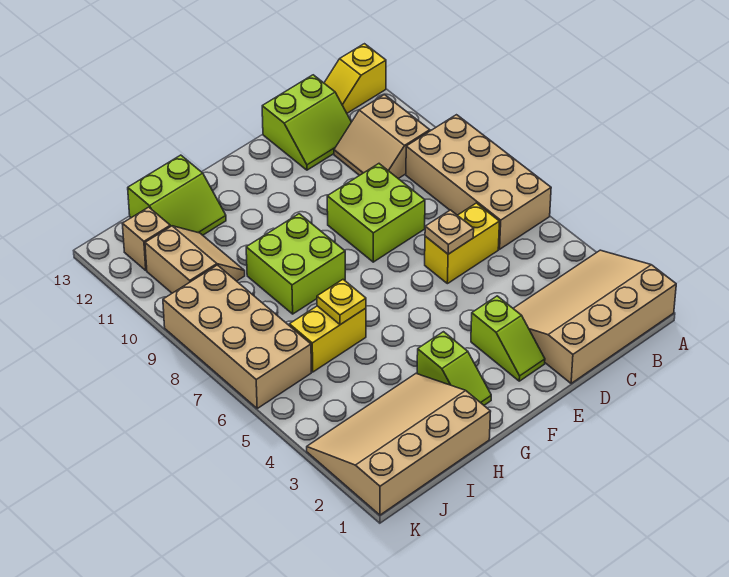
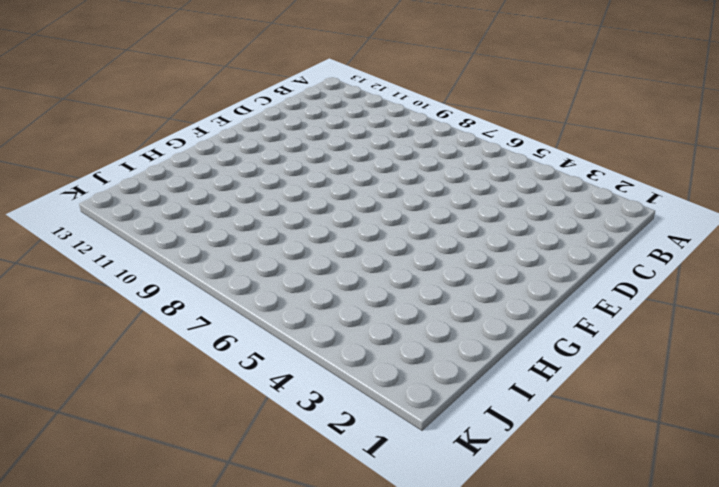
none -> tan 3x4 slope [513,250,676,384]
none -> tan 2x4 brick [406,115,551,249]
none -> yellow 1x2 slope [324,44,386,113]

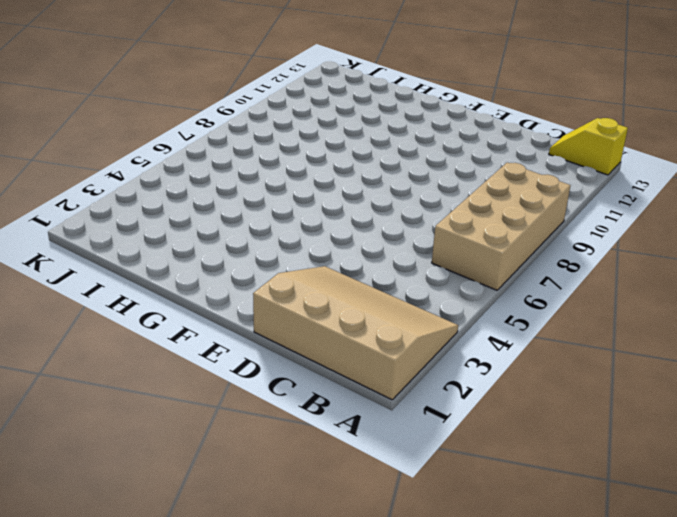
none -> tan 2x2 slope [334,94,430,179]
none -> yellow 1x2 brick [425,203,499,284]
none -> lime 2x2 slope [262,75,351,170]

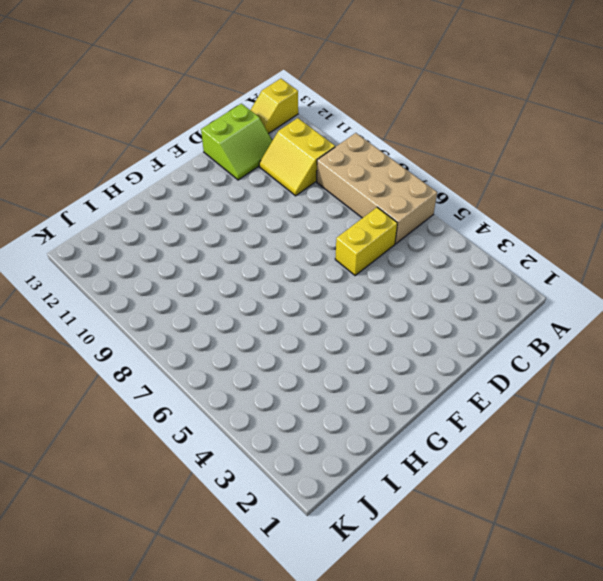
yellow 2x2 slope [259,118,335,196] -> tan 2x2 slope [334,94,430,179]
none -> tan 3x4 slope [513,250,676,384]
none -> lime 2x2 brick [327,164,425,262]
none -> lime 1x2 slope [471,296,545,381]

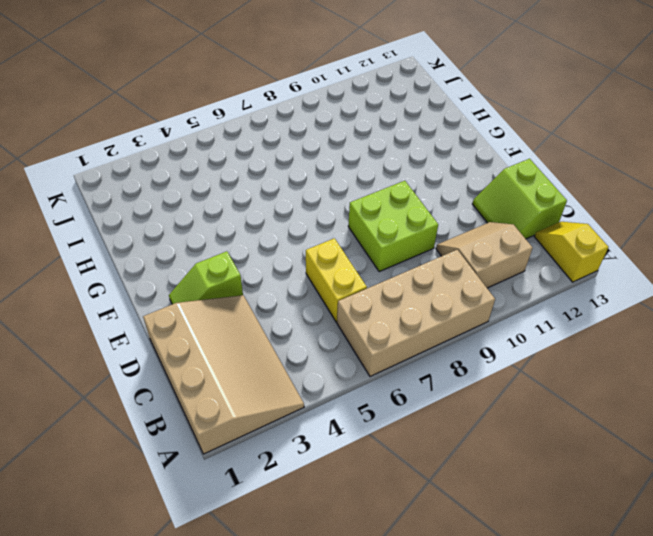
none -> lime 1x2 slope [417,332,491,405]
none -> lime 2x2 brick [246,214,345,314]
none -> tan 3x4 slope [307,374,491,515]

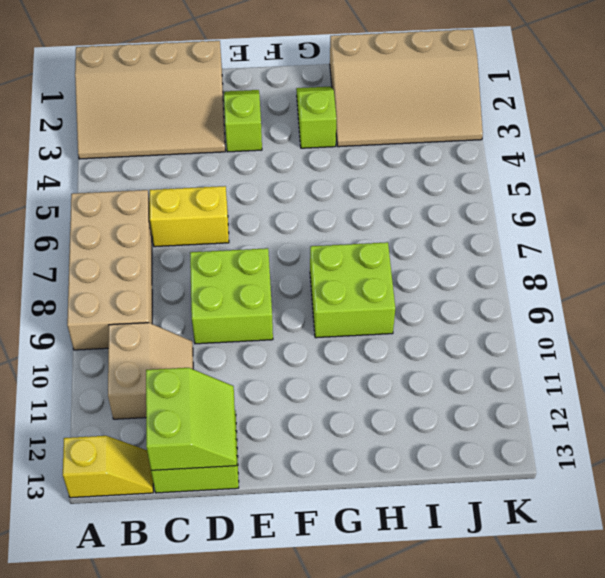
lime 2x2 slope [146,368,237,470] -> lime 2x2 slope turned to [128,155,226,235]
none -> yellow 1x2 brick [289,306,366,372]
none -> tan 2x2 slope [145,226,245,293]
none -> tan 2x4 brick [163,265,311,408]

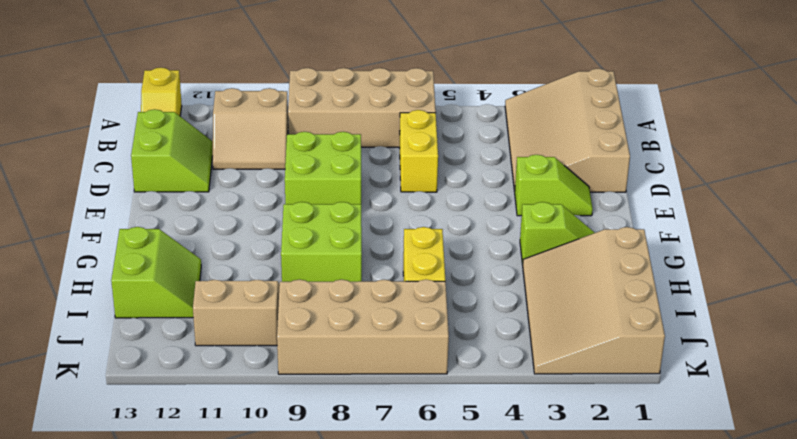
none -> tan 1x1 brick [122,207,170,270]
none -> tan 1x1 plate [425,210,474,254]
none -> yellow 1x1 plate [317,280,366,325]

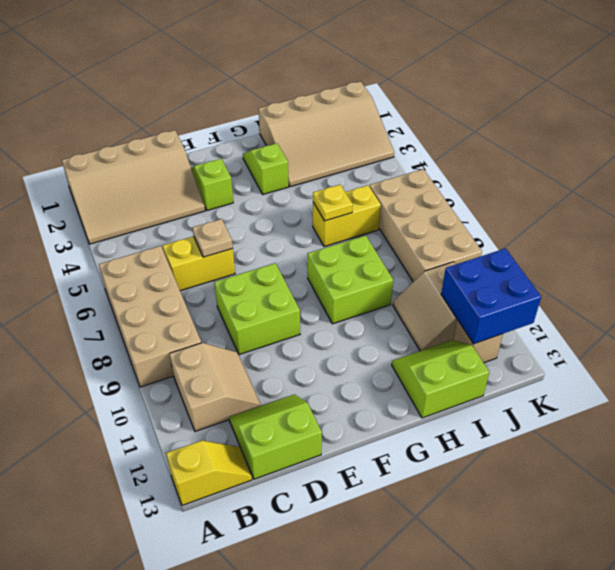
blue 2x2 brick [441,248,541,344] -> none

